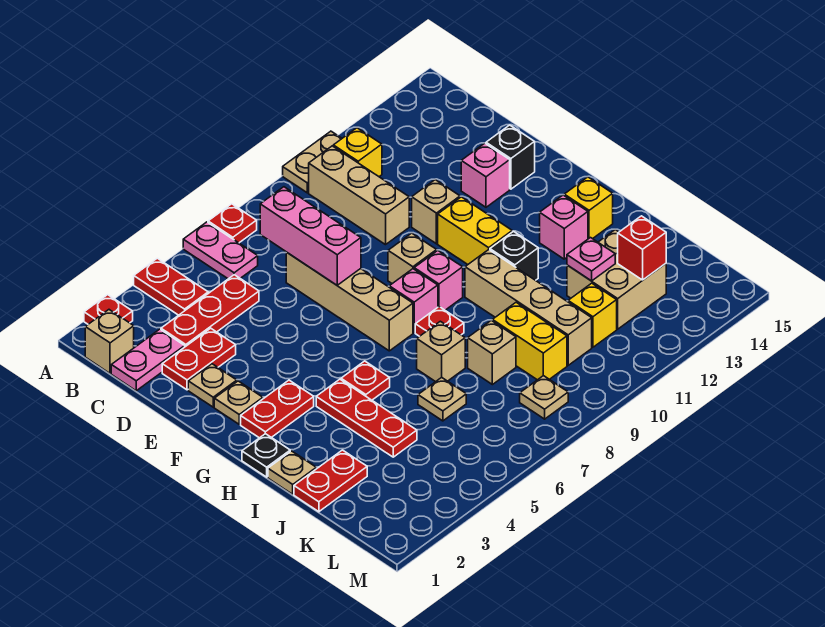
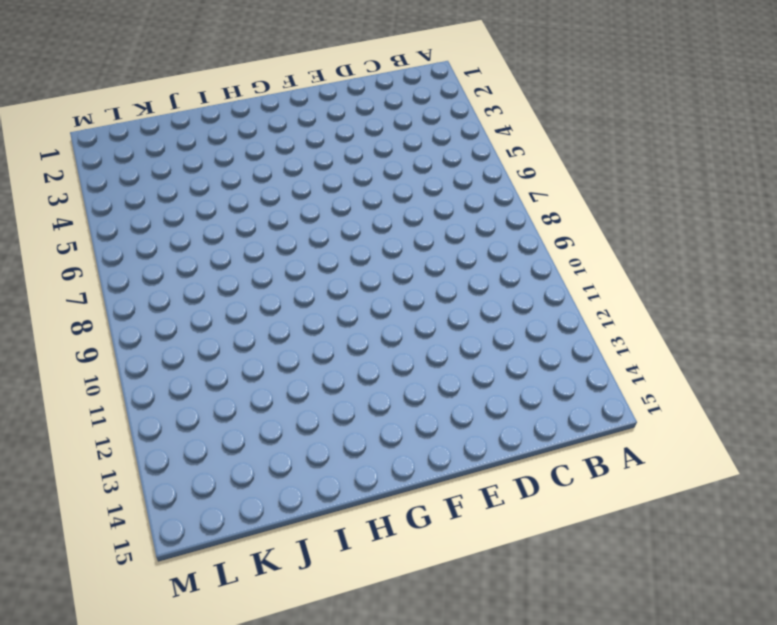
none -> red 1x1 plate [84,295,133,324]
none -> red 1x2 plate [134,258,208,315]
none -> pink 1x2 plate [183,222,258,279]
none -> red 1x1 plate [208,204,257,243]

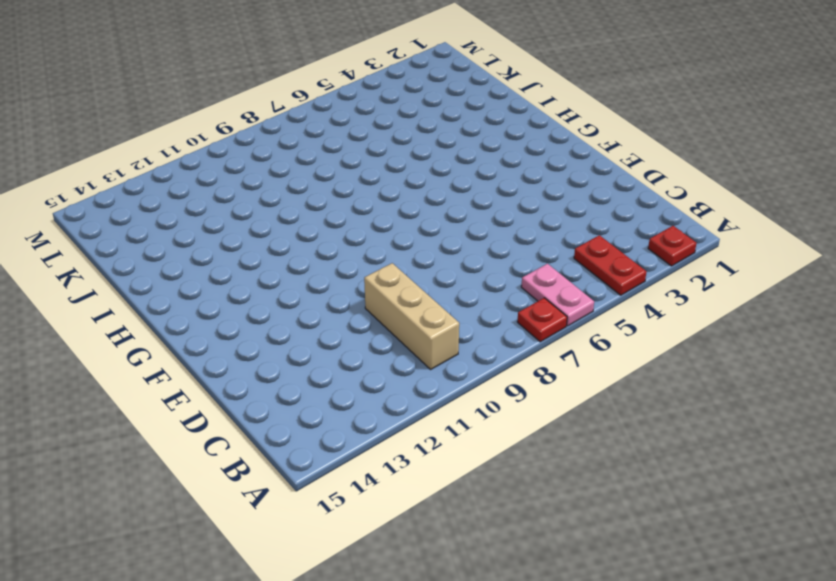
none -> tan 1x2 plate [283,131,342,193]
none -> tan 1x1 brick [85,310,134,373]
none -> yellow 1x1 brick [333,128,382,177]
none -> pink 1x2 plate [111,329,185,391]

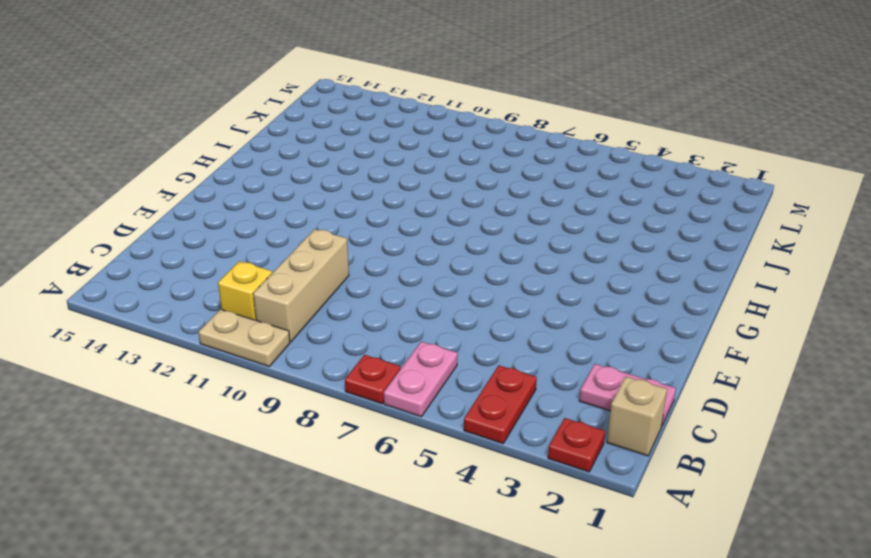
none -> red 1x3 plate [161,275,259,347]
none -> red 1x2 plate [162,328,236,390]
none -> tan 1x4 brick [286,252,413,351]
none -> tan 1x1 plate [188,364,237,407]

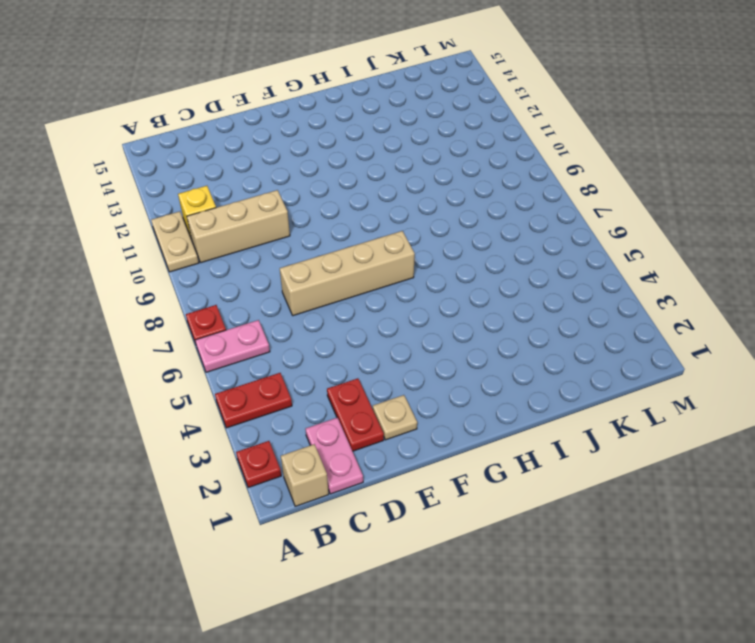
none -> red 1x3 plate [161,275,259,347]
none -> tan 1x1 brick [412,180,460,244]
none -> pink 1x1 brick [461,143,510,207]
none -> black 1x1 brick [486,125,535,189]

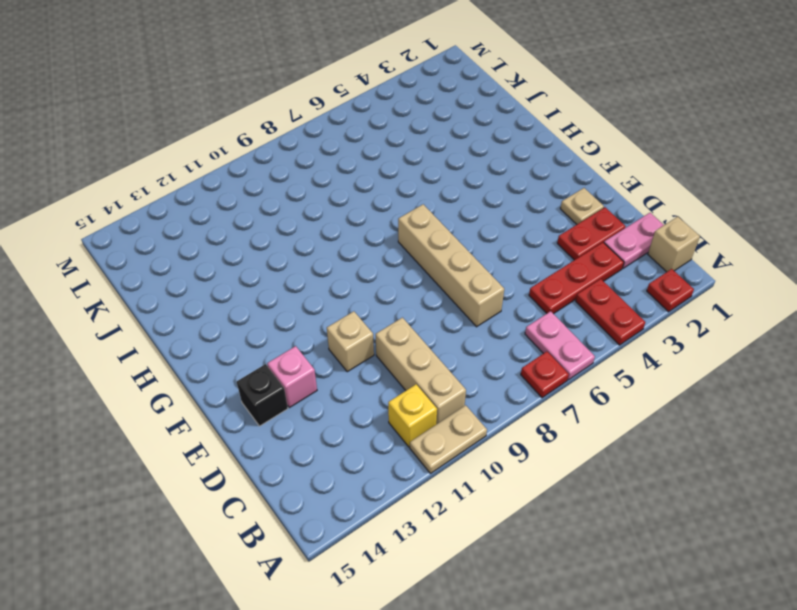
none -> tan 1x1 plate [214,381,263,424]
none -> tan 1x1 brick [388,233,437,284]
none -> yellow 1x2 brick [438,197,512,264]
none -> red 1x2 plate [241,380,314,438]

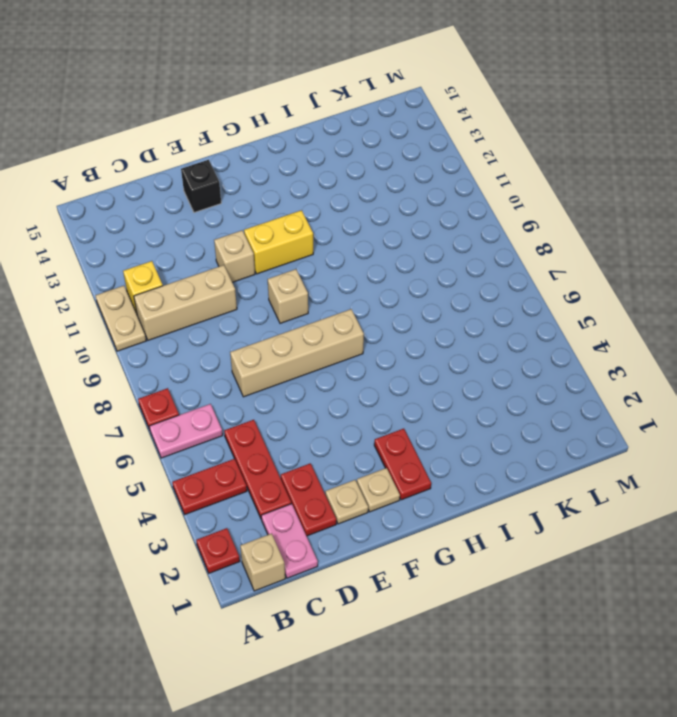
none -> pink 1x1 brick [461,143,510,207]
none -> pink 1x1 brick [389,269,438,333]
none -> pink 1x1 brick [414,251,463,310]
none -> black 1x1 plate [242,434,290,477]

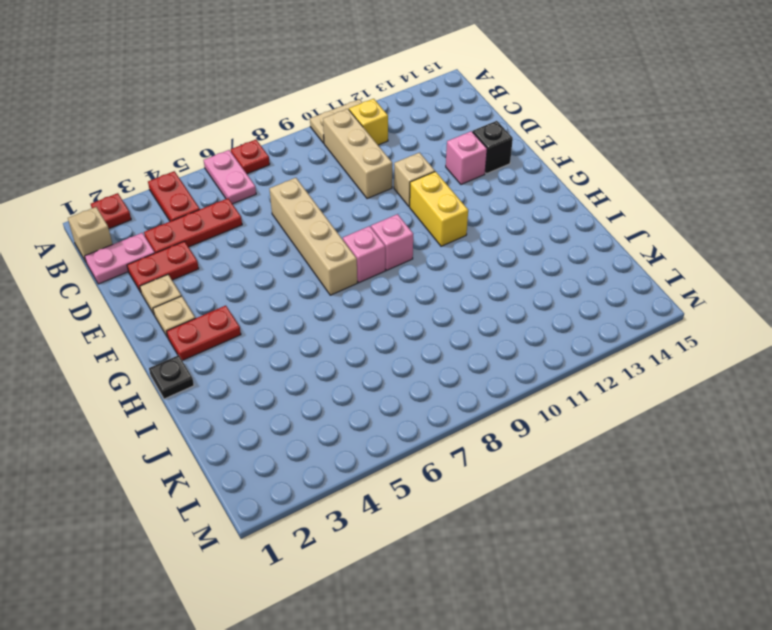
none -> tan 1x1 brick [388,233,437,284]
none -> red 1x3 plate [316,379,417,457]
none -> red 1x1 plate [341,361,390,400]
none -> red 1x1 plate [415,307,464,336]

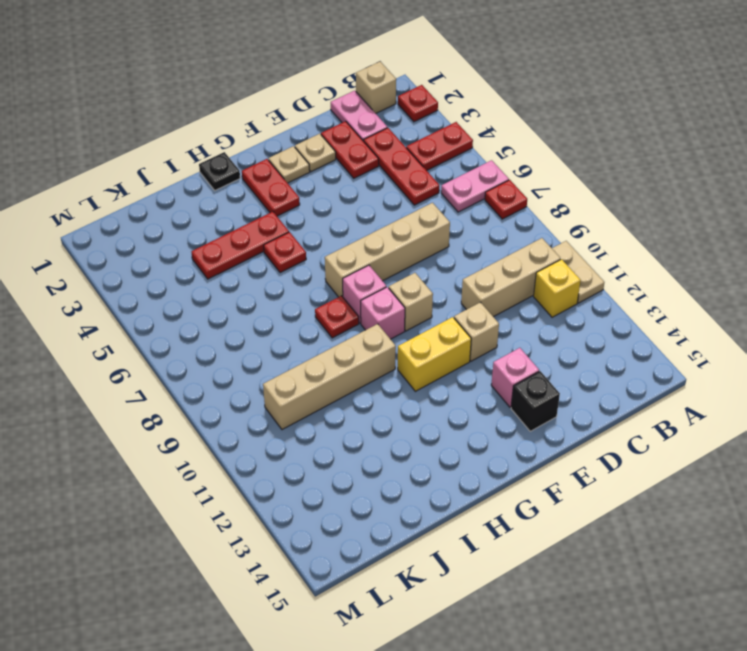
none -> black 1x1 brick [490,232,538,280]
none -> pink 1x1 brick [540,195,588,259]
none -> yellow 1x1 brick [564,177,613,239]
none -> tan 1x1 plate [268,451,316,494]

